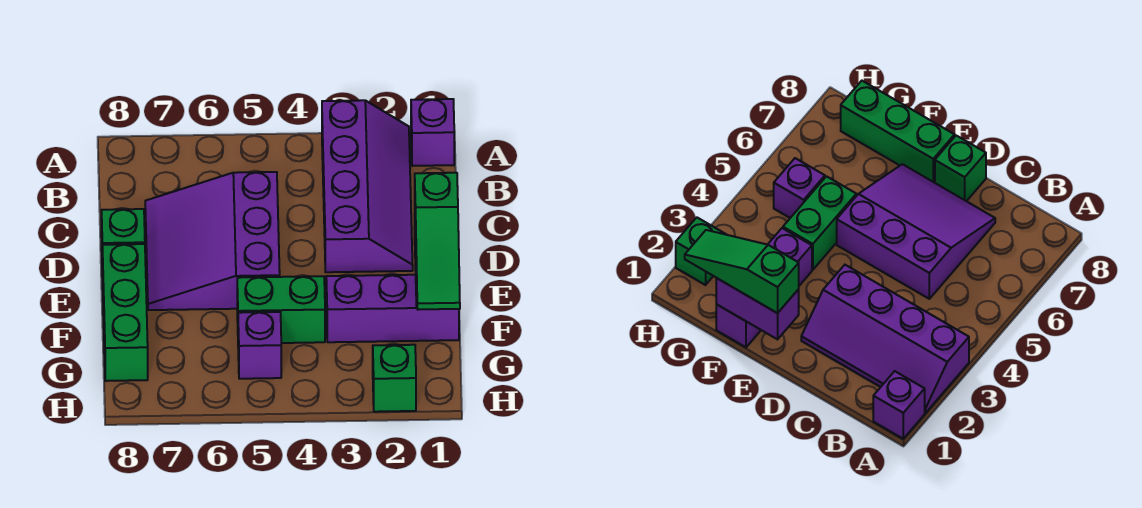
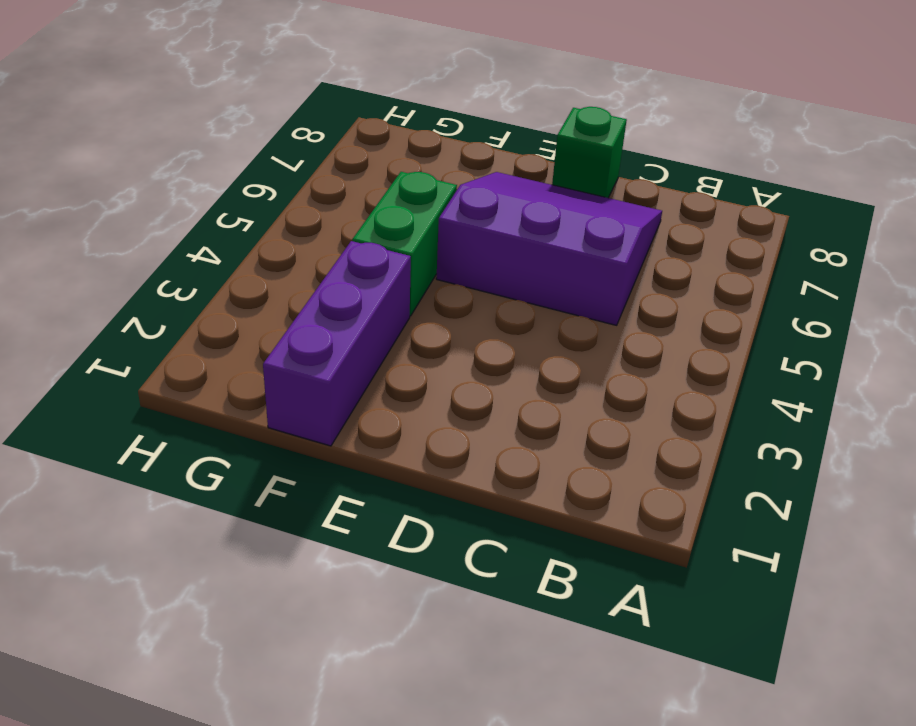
none -> purple 1x1 brick [411,99,454,166]
none -> purple 2x4 slope [322,100,413,272]

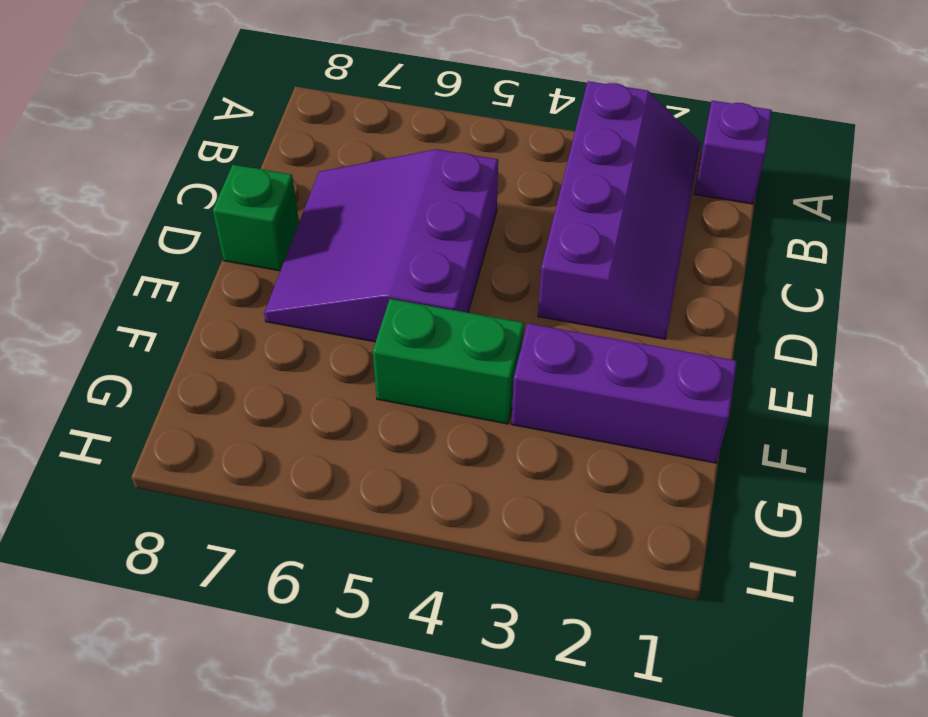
none -> green 1x3 brick [102,244,148,381]
none -> purple 1x1 brick [238,312,281,379]

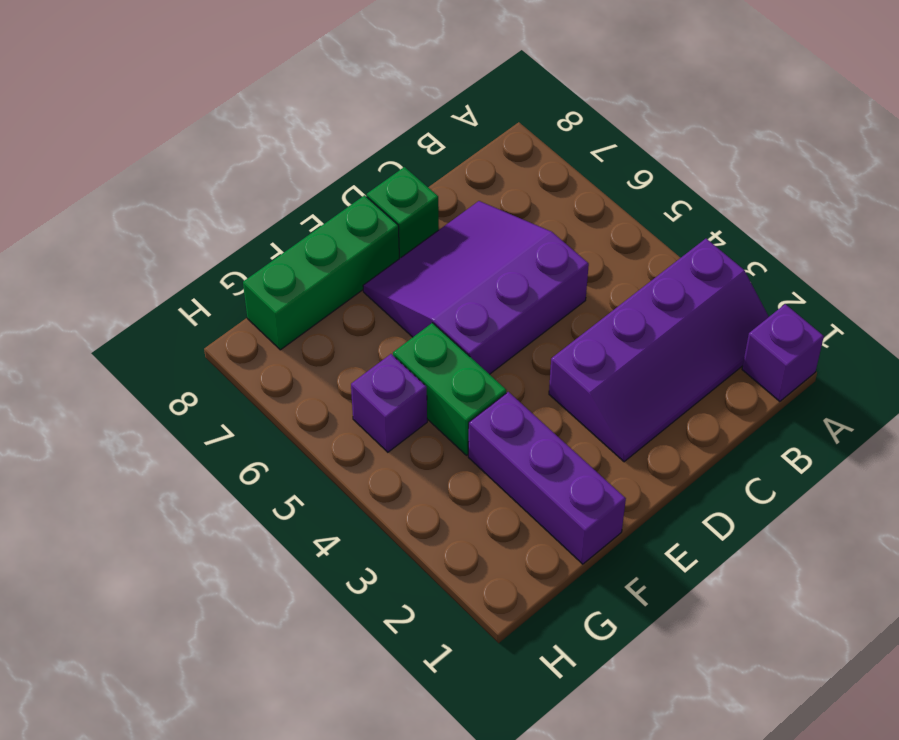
none -> green 1x1 brick [373,345,416,412]
none -> purple 1x2 brick [716,278,799,339]

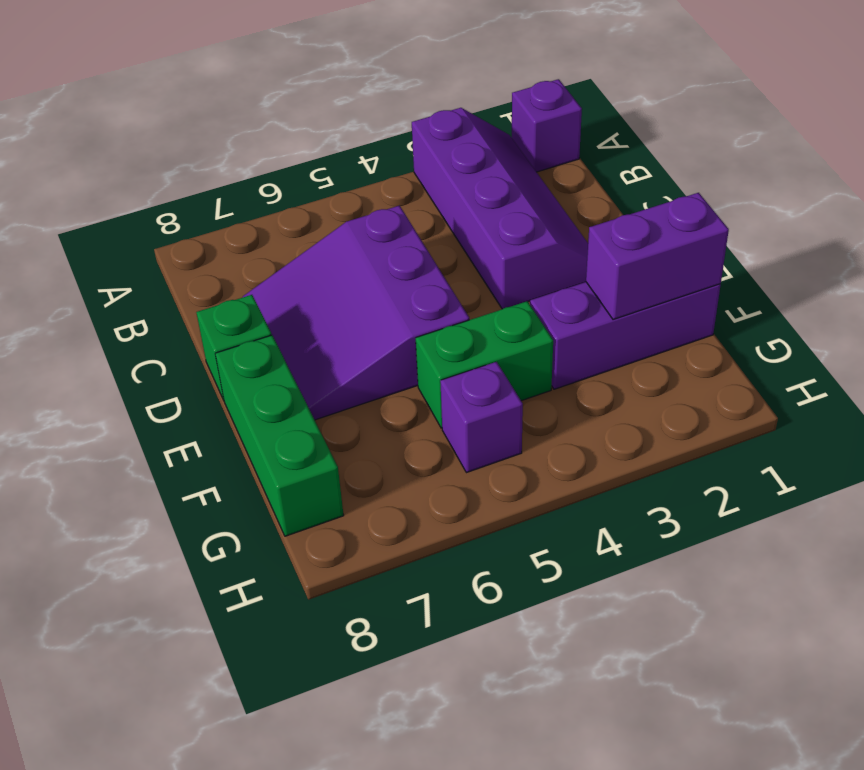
purple 1x2 brick [586,193,729,320] -> purple 1x2 brick turned to [716,278,799,339]
none -> green 1x1 brick [373,345,416,412]
none -> green 1x3 slope [415,173,460,310]

